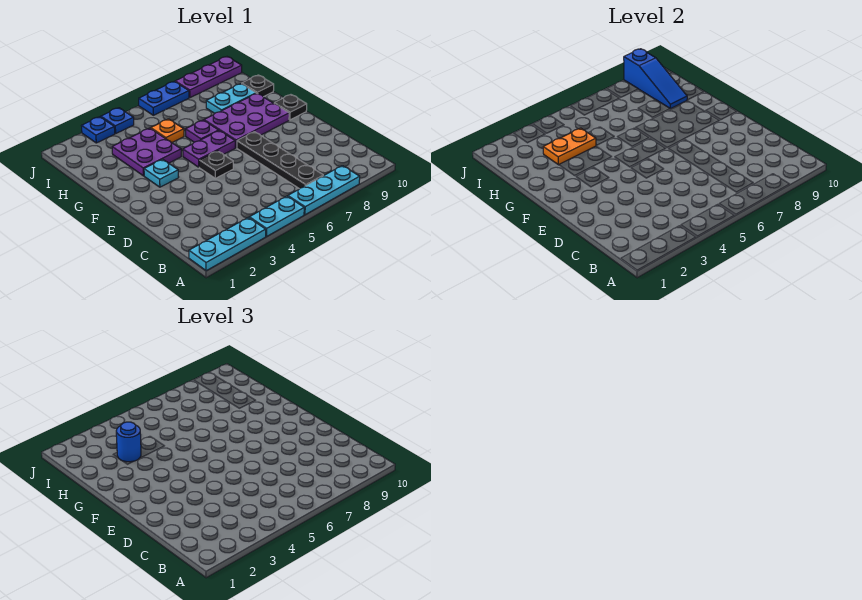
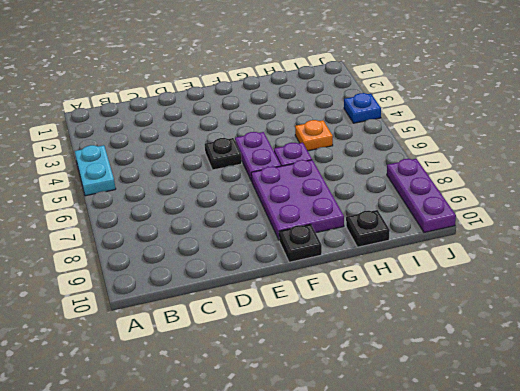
none -> cyan 1x3 plate [189,217,266,271]
none -> cyan 1x3 plate [288,166,360,215]
none -> black 1x4 plate [237,132,323,189]

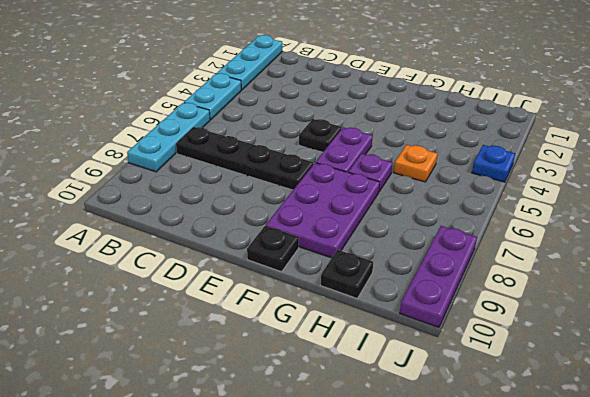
none -> cyan 1x1 plate [144,159,179,187]
none -> purple 2x2 plate [112,128,181,176]
none -> cyan 1x2 plate [206,84,256,113]

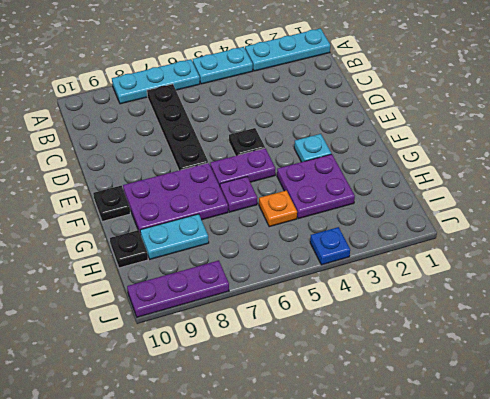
none -> blue 1x1 plate [82,117,115,143]
none -> blue 1x2 plate [139,82,189,115]
none -> orange 1x2 plate [543,128,596,165]

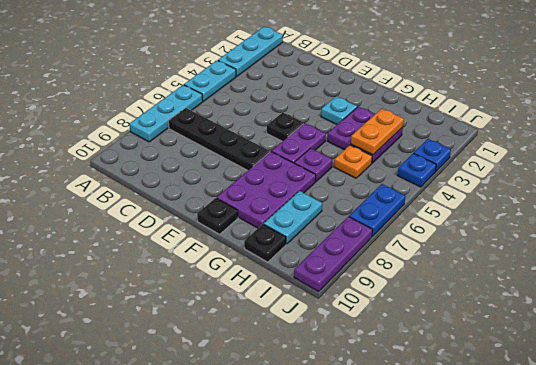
none -> blue 1x3 slope [624,49,687,109]
none -> blue 1x1 round brick [116,422,141,462]

